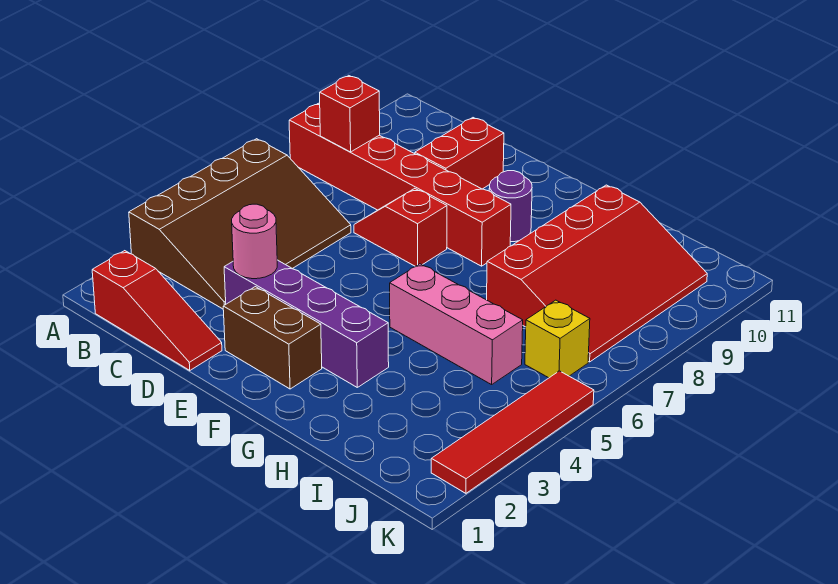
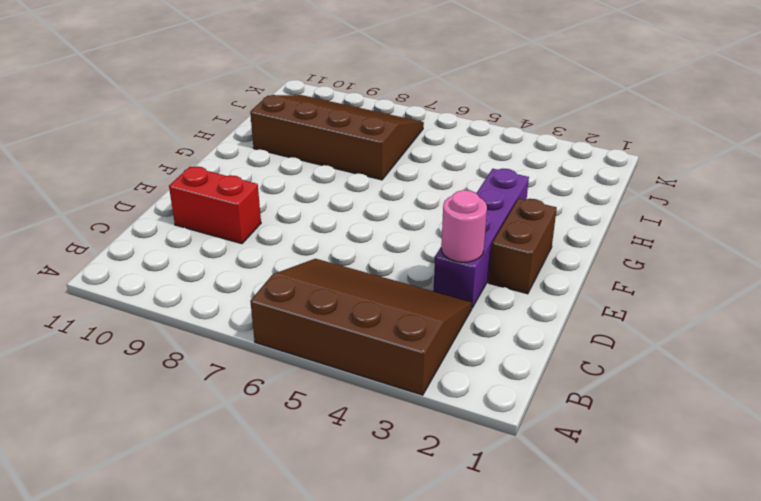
brown 3x4 slope [250,95,424,180] -> red 3x4 slope [487,185,707,362]
none -> red 1x6 brick [289,103,511,266]
none -> red 1x3 slope [92,251,222,371]
none -> red 1x2 slope [354,188,447,266]

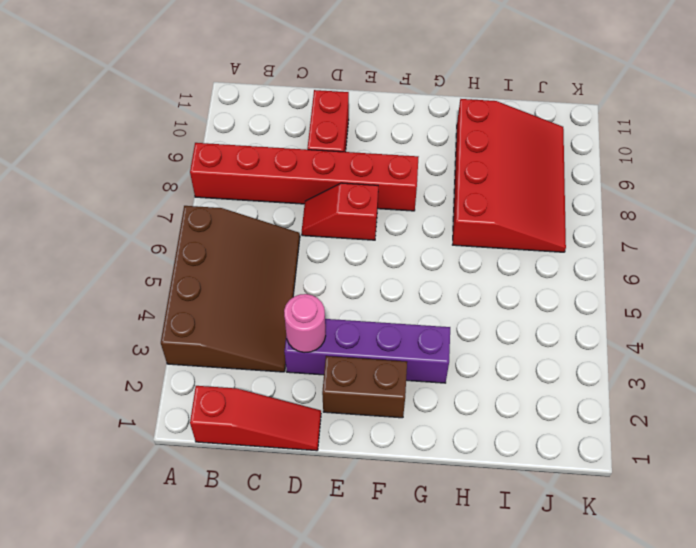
none -> purple 1x1 round brick [489,171,532,242]
none -> pink 1x3 brick [390,264,523,385]
none -> yellow 1x1 brick [525,300,590,378]

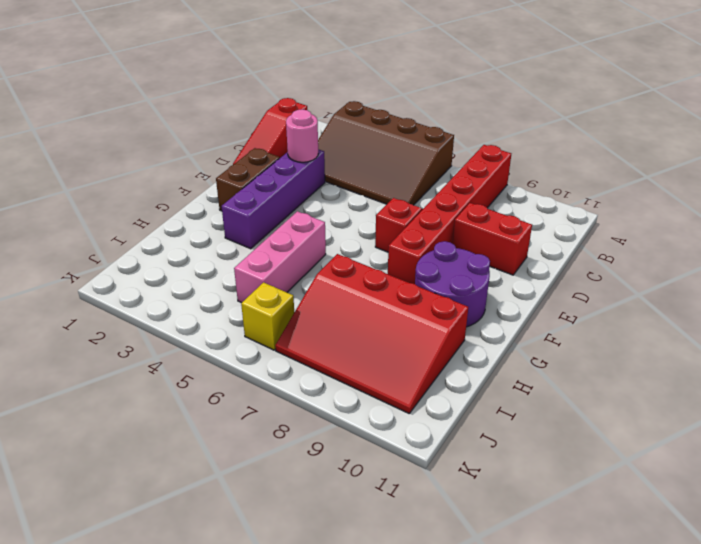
purple 2x2 round brick [415,241,490,327] -> purple 1x1 round brick [489,171,532,242]
none -> red 1x4 tile [431,371,594,493]
none -> red 1x1 brick [320,76,380,152]

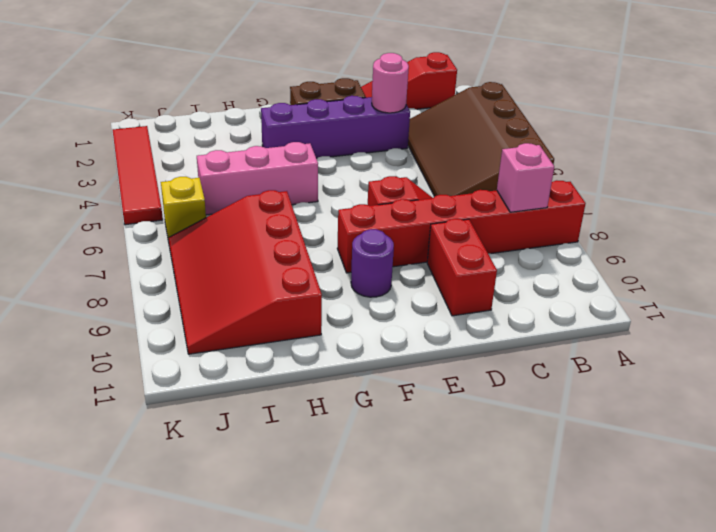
pink 1x1 brick [497,143,554,212] -> red 1x1 brick [320,76,380,152]

